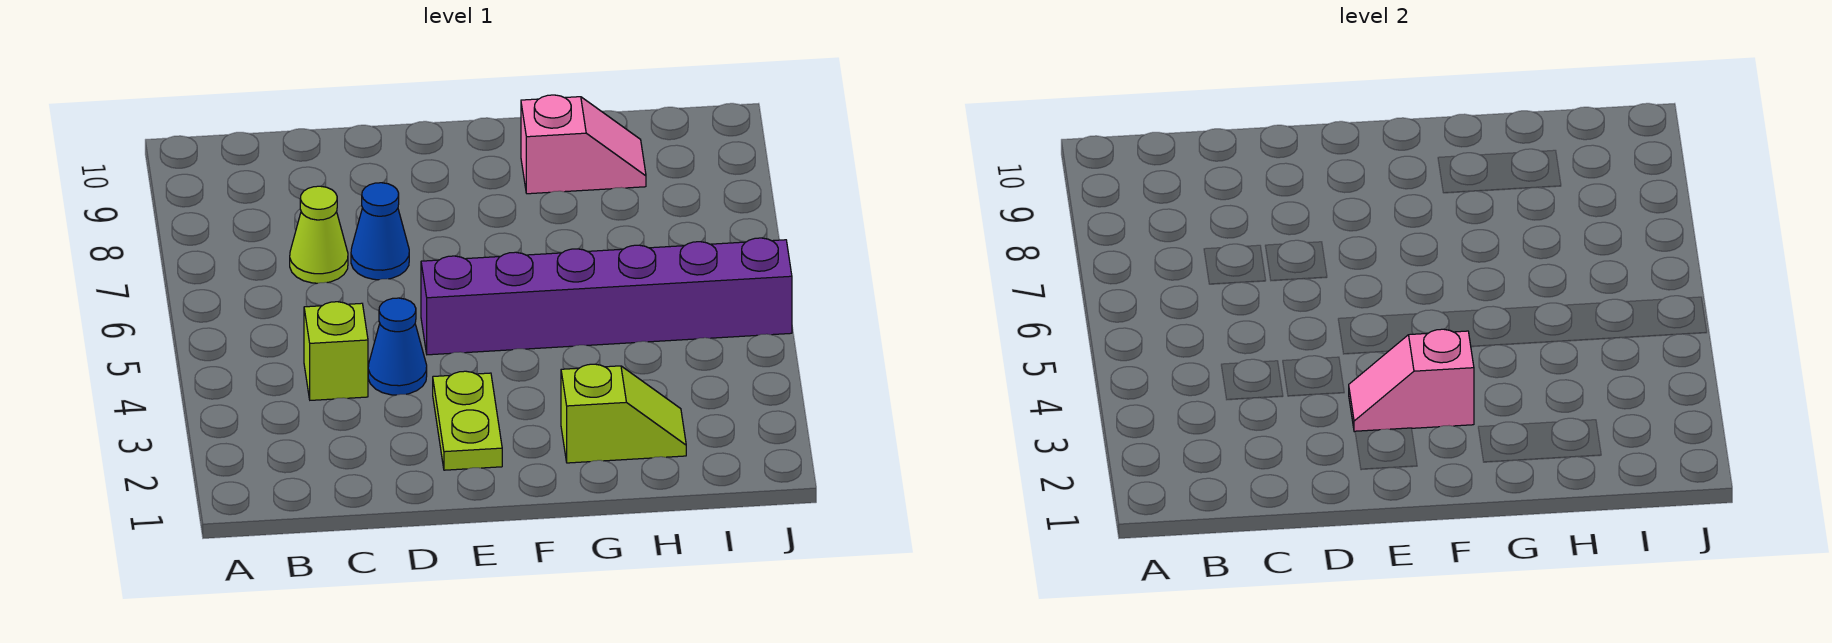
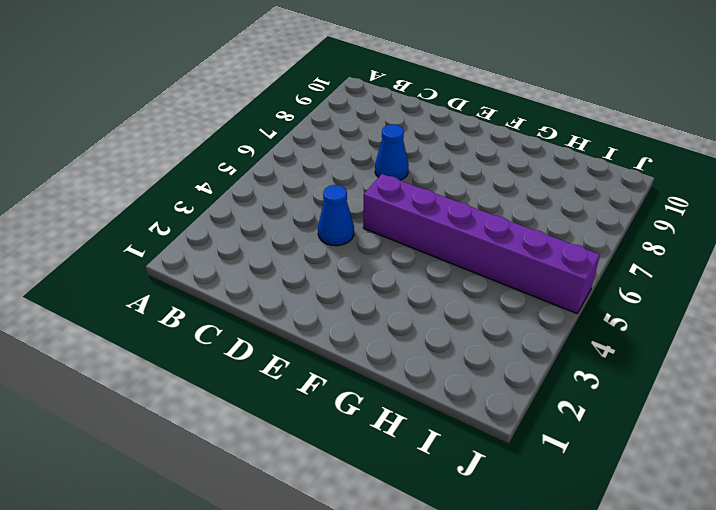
none -> lime 1x1 brick [304,302,368,400]
none -> lime 1x1 cone [290,186,348,283]

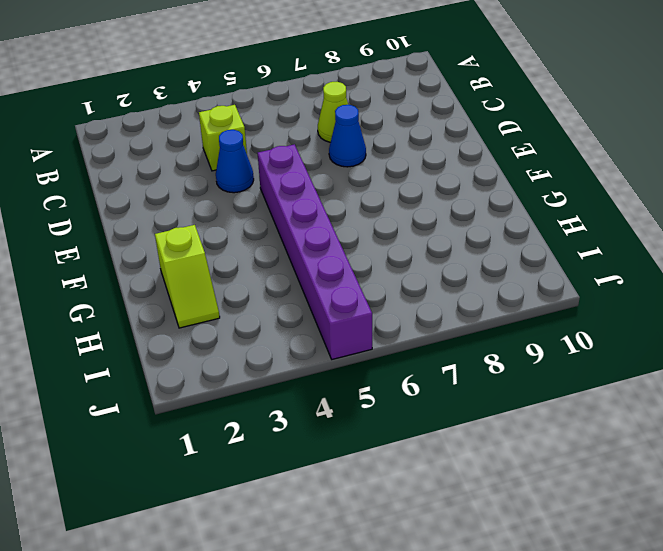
none -> lime 1x2 plate [433,371,502,470]
none -> pink 1x2 slope [521,95,646,194]

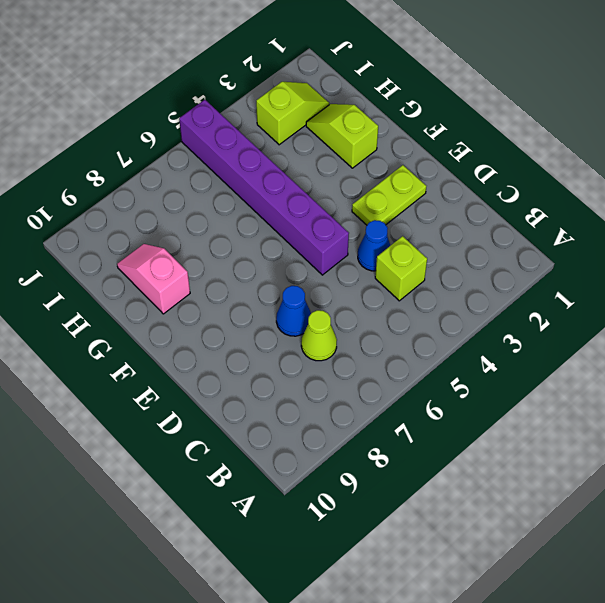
lime 1x2 slope [256,82,329,145] -> none
none -> pink 1x2 slope [1349,329,1474,432]

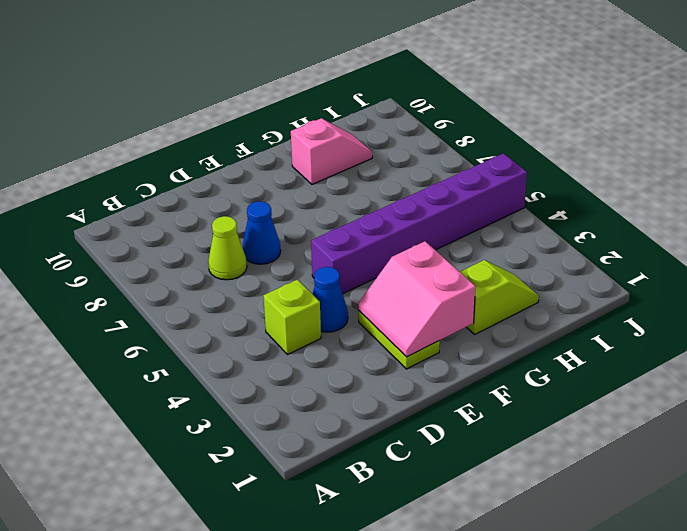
pink 2x2 slope [358,241,475,357] -> pink 1x2 slope [1349,329,1474,432]

